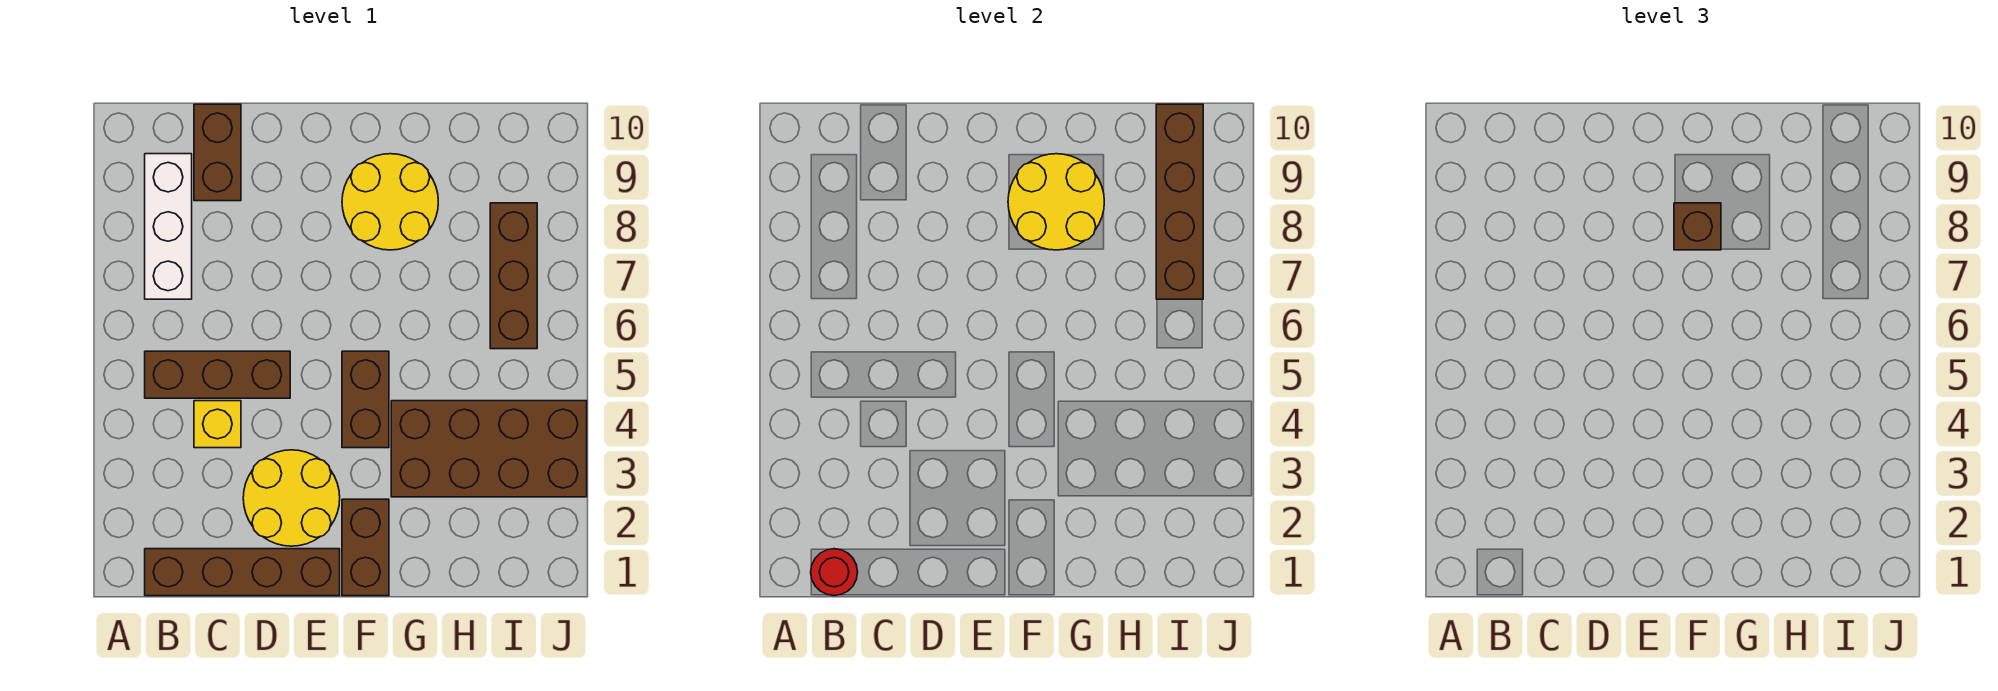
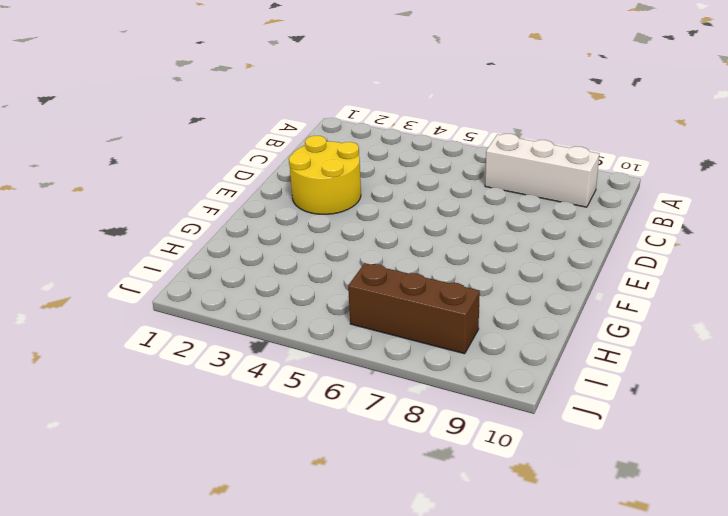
none -> brown 1x4 brick [145,549,340,596]
none -> brown 1x3 brick [145,351,290,398]
none -> yellow 1x1 brick [194,401,241,448]

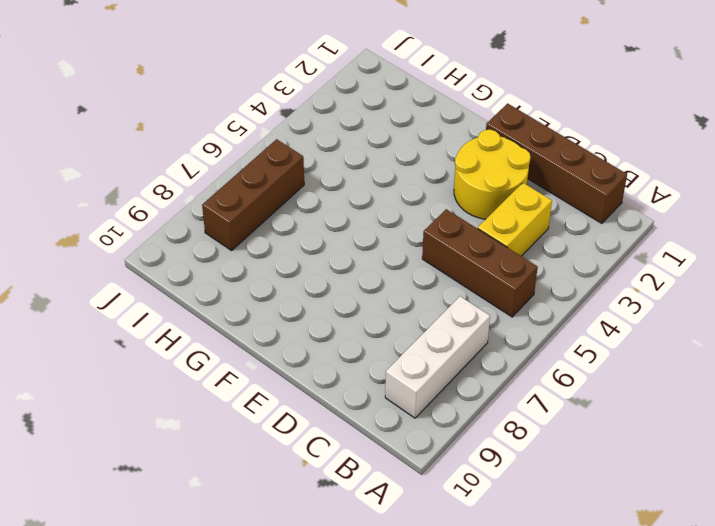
yellow 1x2 brick [478,183,552,256] -> yellow 1x1 brick [194,401,241,448]
none -> brown 1x2 brick [194,104,241,201]
none -> brown 1x2 brick [342,499,389,596]
none -> brown 1x2 brick [342,351,389,448]

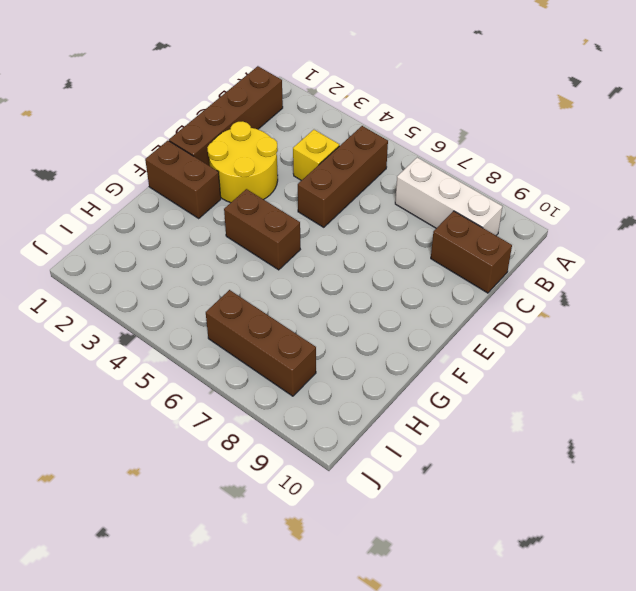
none -> yellow 2x2 round brick [342,154,438,250]
none -> brown 2x4 brick [391,401,587,497]
none -> red 1x1 round brick [811,549,858,596]

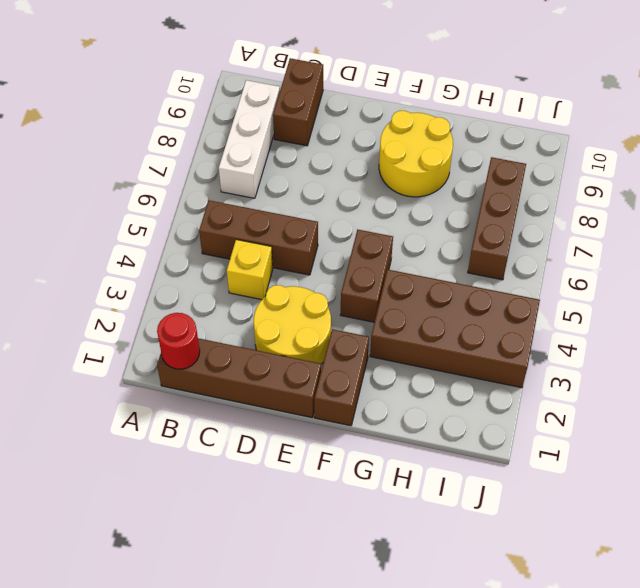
none -> yellow 2x2 round brick [1008,154,1104,250]
none -> brown 1x4 brick [1156,104,1203,299]
none -> brown 1x1 brick [1674,203,1721,250]

